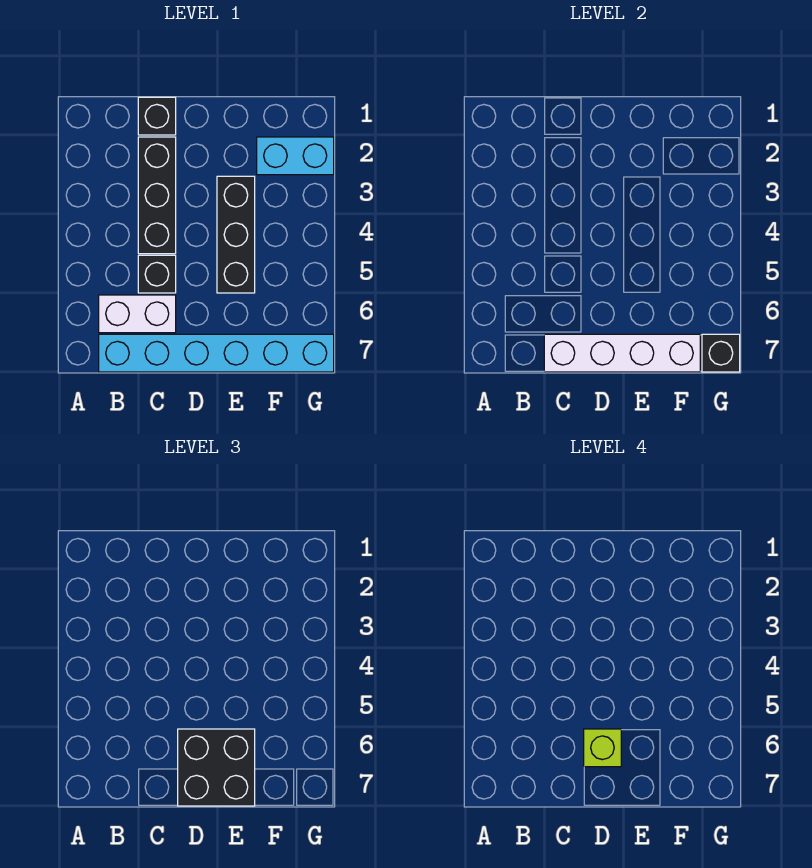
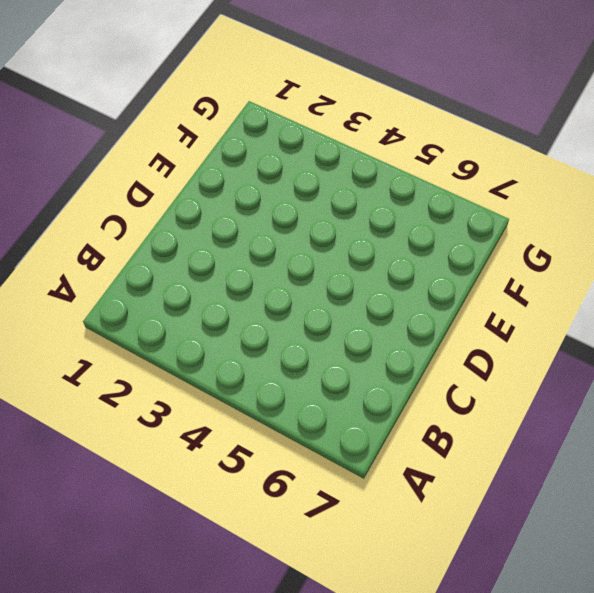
none -> white 1x2 brick [99,295,176,333]
none -> cyan 1x6 brick [99,334,334,372]

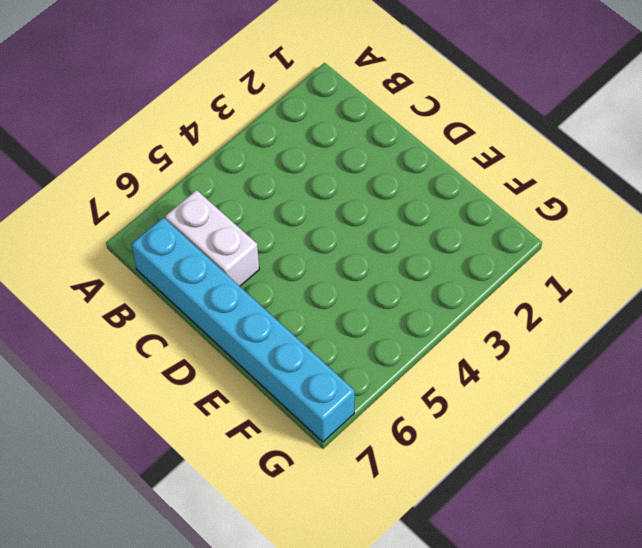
none -> black 1x1 brick [138,97,176,135]
none -> black 1x3 brick [138,137,176,254]

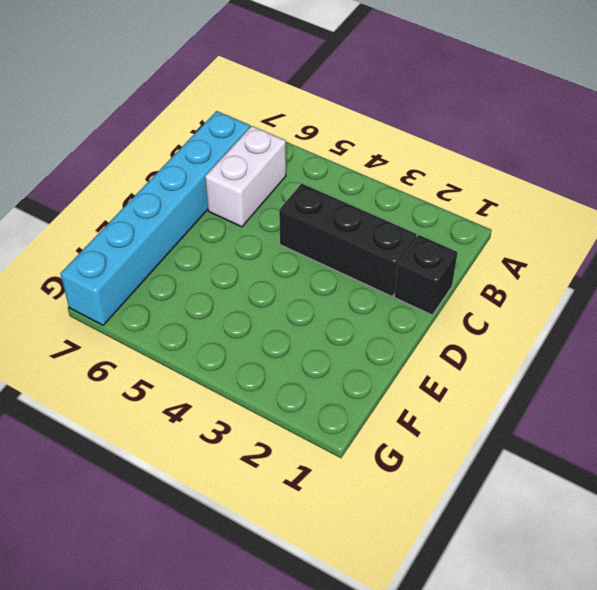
none -> black 1x1 brick [138,255,176,293]
none -> black 1x3 brick [217,176,255,293]

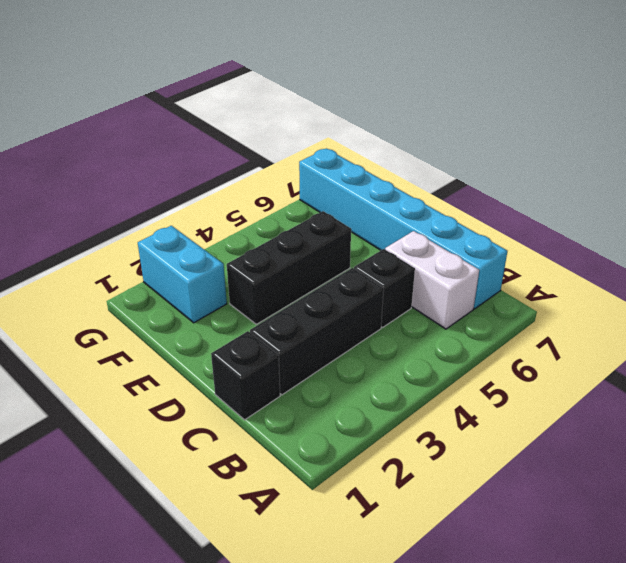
none -> white 1x4 brick [544,334,700,372]
none -> black 1x1 brick [702,334,740,372]

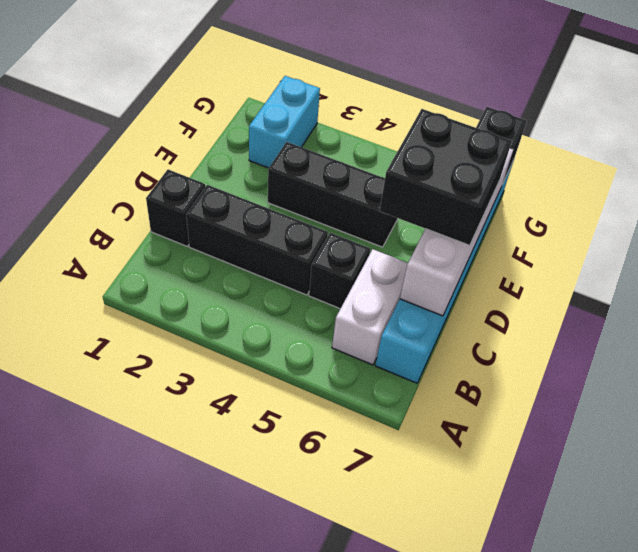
none -> lime 1x1 brick [584,729,621,767]

